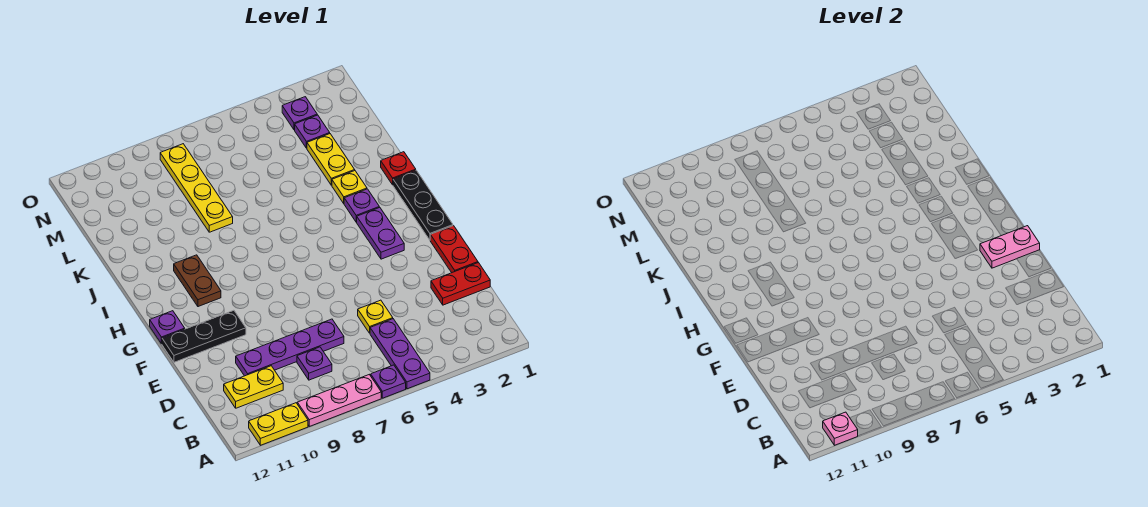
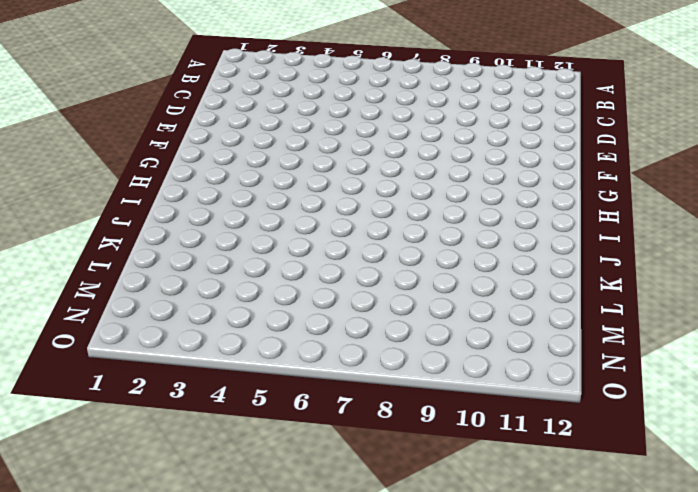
none -> purple 1x3 plate [370,319,430,389]
none -> purple 1x1 plate [371,365,406,398]
none -> pink 1x3 plate [297,375,381,426]

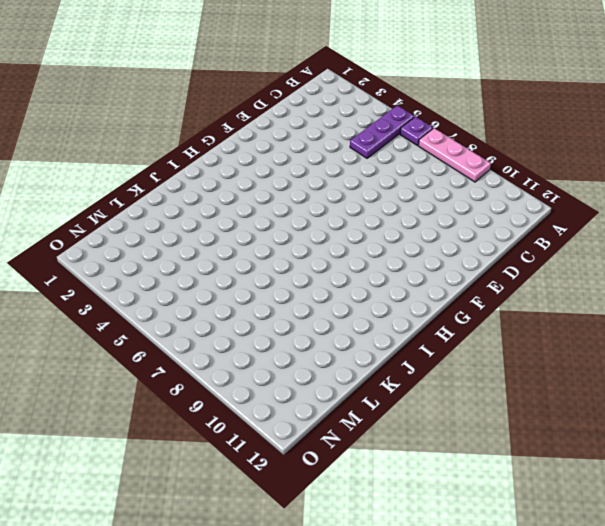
none -> yellow 1x2 plate [249,403,308,445]
none -> purple 1x1 plate [297,347,332,380]
none -> yellow 1x2 plate [224,366,283,408]

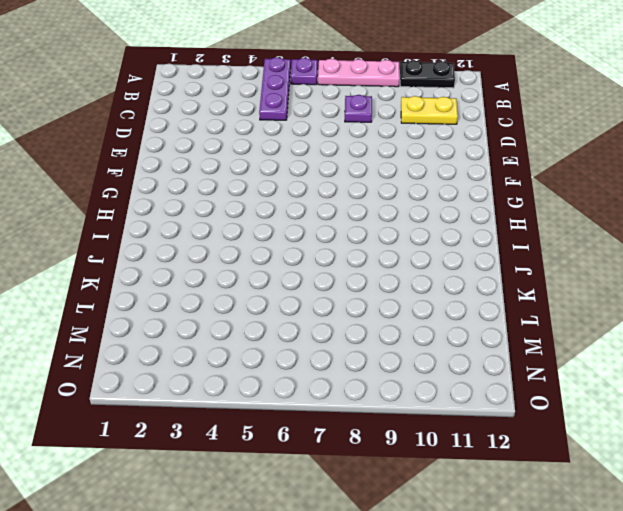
black 1x2 plate [400,60,455,88] -> yellow 1x2 plate [249,403,308,445]
none -> red 1x2 plate [431,263,490,305]
none -> yellow 1x1 plate [358,300,393,333]
none -> purple 1x4 plate [236,319,344,376]

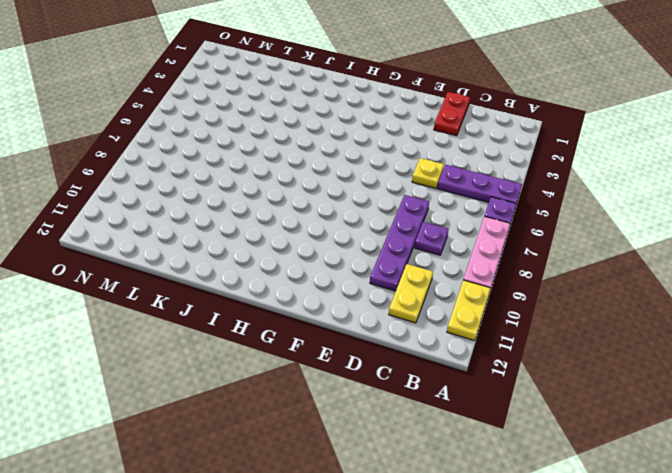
none -> red 1x2 plate [430,226,478,273]
none -> black 1x3 plate [162,310,246,362]
none -> black 1x3 plate [393,170,453,240]

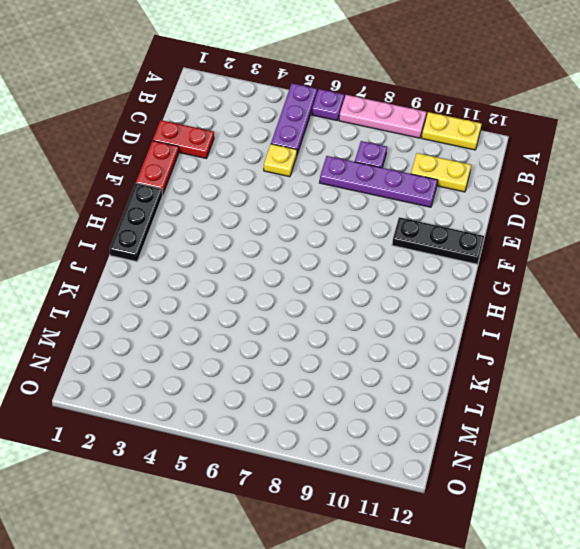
none -> purple 1x2 plate [357,207,404,259]
none -> purple 1x1 plate [150,311,185,344]
none -> brown 1x2 plate [174,255,221,307]

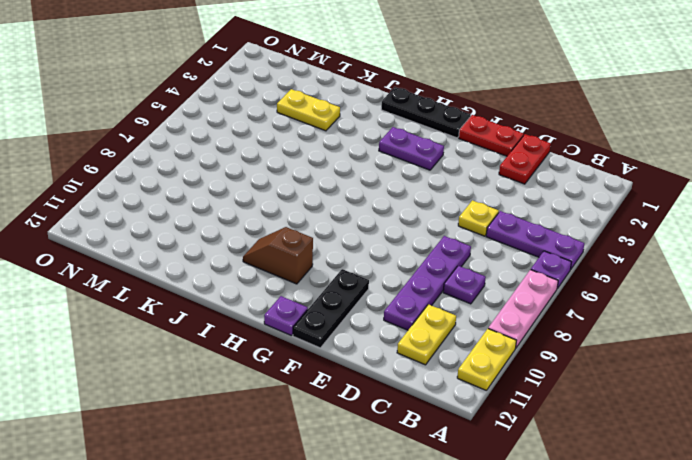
brown 1x2 slope [243,227,313,284] -> brown 1x2 plate [174,255,221,307]
none -> purple 1x1 plate [344,189,379,222]
none -> red 1x1 plate [381,152,416,185]
none -> yellow 1x1 plate [332,171,367,203]

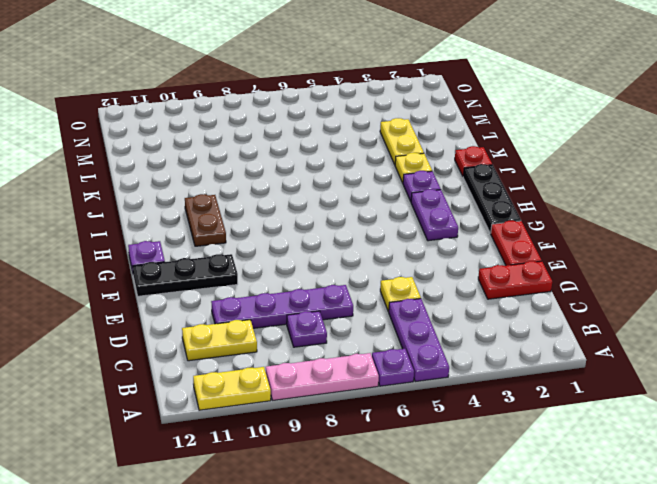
none -> yellow 1x4 plate [160,144,233,232]
none -> purple 1x1 plate [295,115,330,148]
none -> purple 1x1 plate [282,97,317,130]

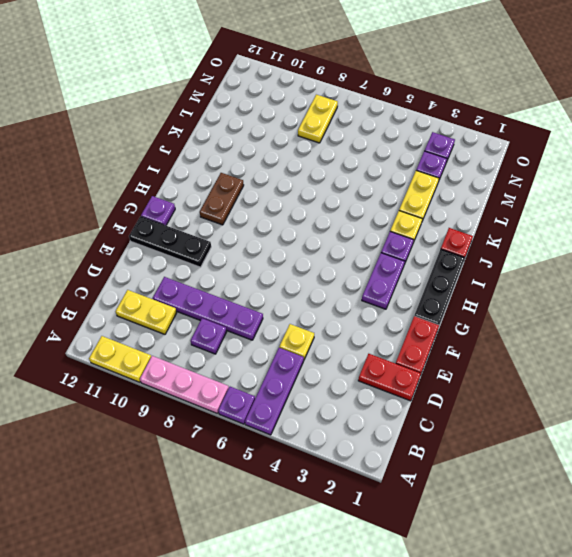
yellow 1x2 plate [298,95,338,143] -> yellow 1x4 plate [160,144,233,232]
none -> pink 1x1 plate [823,412,858,445]
none -> pink 1x2 plate [980,226,1040,268]

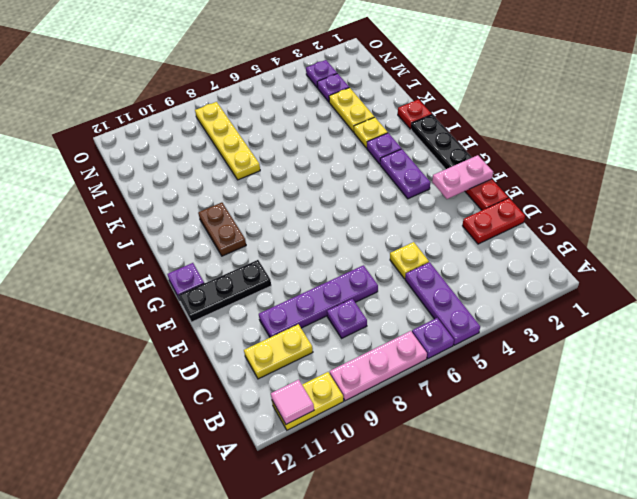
pink 1x1 tile [271,380,314,424] -> pink 1x1 plate [823,412,858,445]

